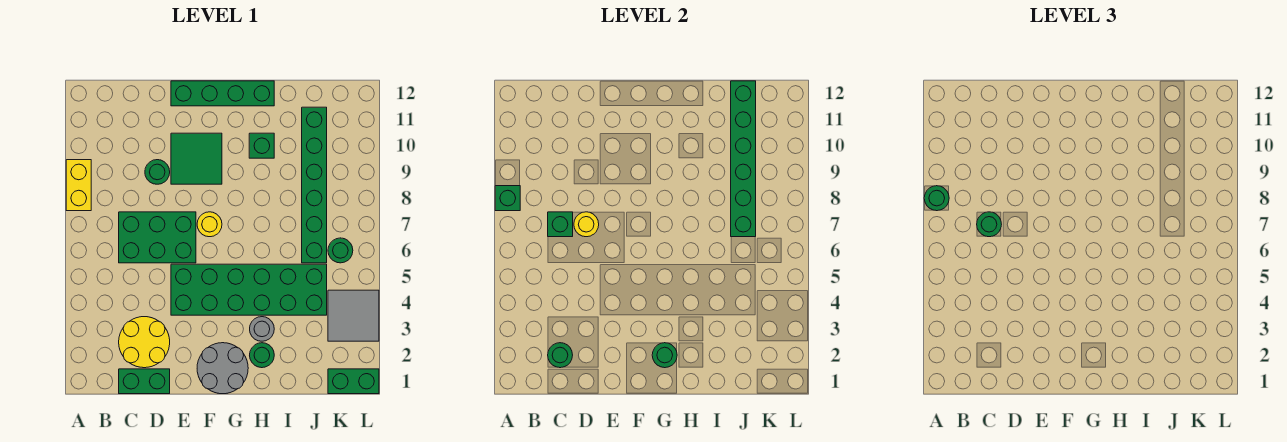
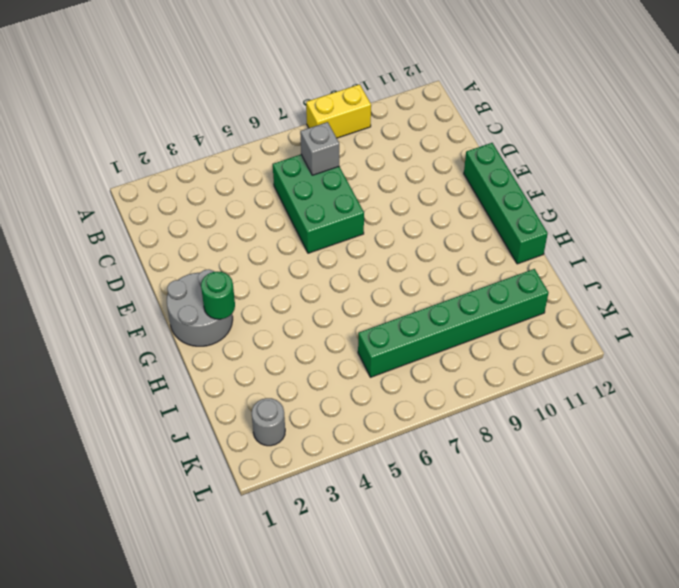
grey 1x1 brick [300,122,339,175] -> green 1x1 brick [548,212,573,237]
grey 1x1 round brick [252,398,285,446] -> grey 1x1 round brick moved to [250,317,274,341]
none -> green 1x2 brick [119,369,170,394]
none -> yellow 2x2 round brick [119,317,170,368]
none -> green 1x1 round brick [145,160,170,184]

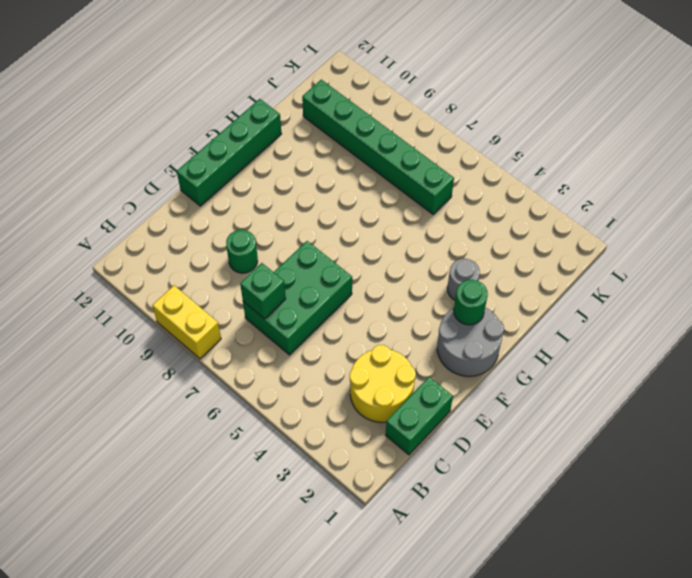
none -> green 2x6 brick [171,264,327,315]
none -> green 2x2 tile [171,133,222,184]
none -> yellow 1x1 round brick [197,212,222,237]

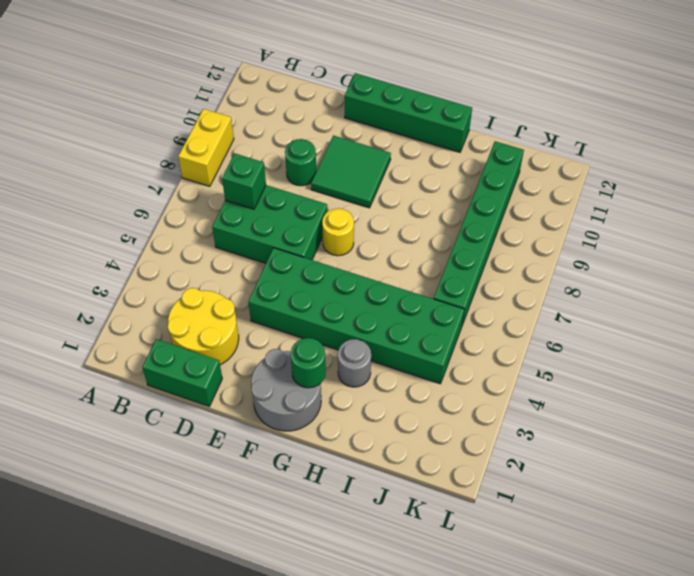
none -> green 1x1 round brick [250,343,274,368]
none -> green 1x1 brick [249,133,274,158]
none -> green 1x2 brick [328,369,379,394]

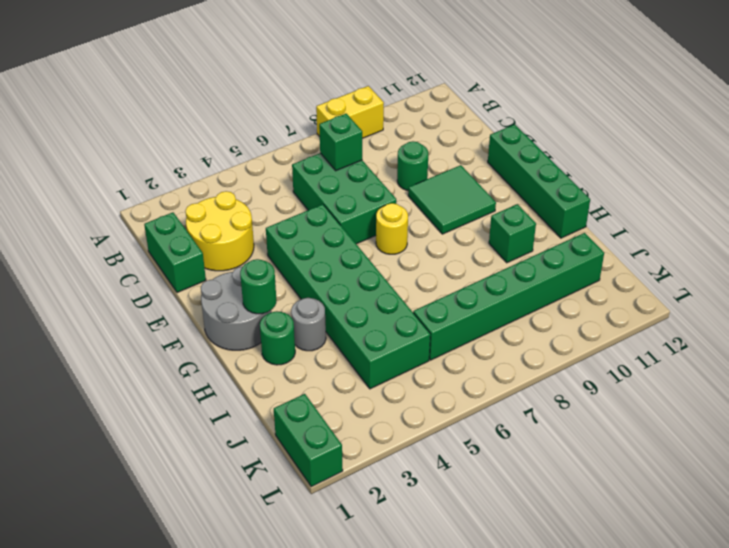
none -> grey 2x2 tile [328,290,379,341]
none -> green 1x1 round brick [328,238,353,263]
none -> green 1x1 brick [495,186,520,211]

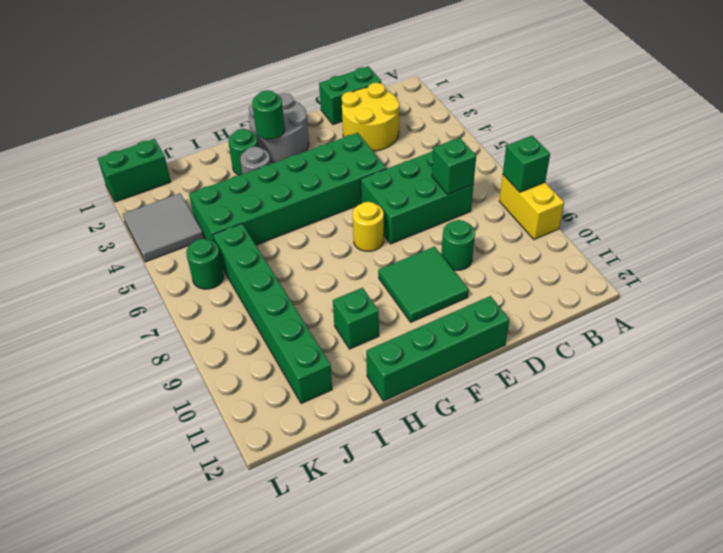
none -> green 1x1 round brick [548,343,573,368]
none -> yellow 1x1 round brick [574,212,599,237]
none -> green 1x6 brick [731,81,756,237]

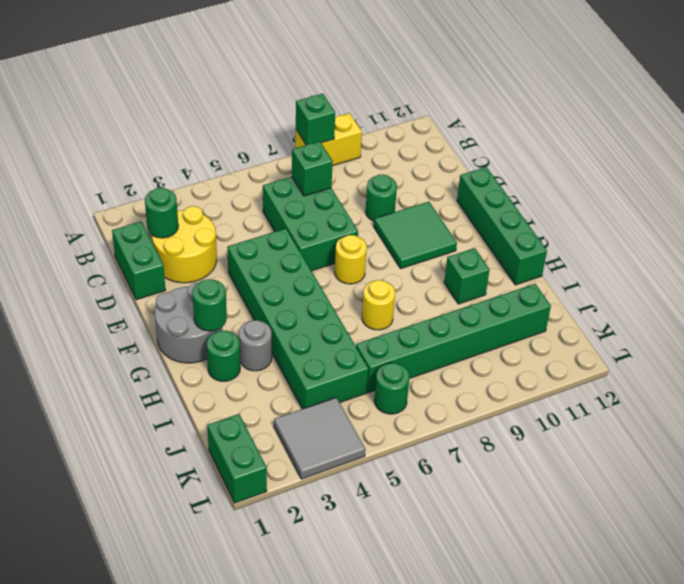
yellow 1x1 round brick [362,280,395,330] -> yellow 1x1 round brick moved to [574,212,599,237]
none -> green 1x6 brick [731,81,756,237]
none -> green 1x1 round brick [924,186,949,211]
none -> green 1x1 round brick [977,212,1002,237]

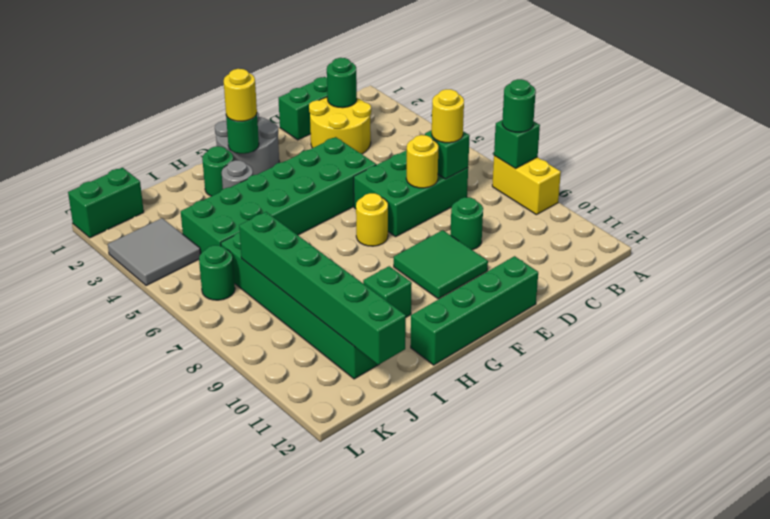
yellow 1x1 round brick [432,89,464,143] -> green 1x1 round brick [977,212,1002,237]
yellow 1x1 round brick [224,69,257,121] -> none

